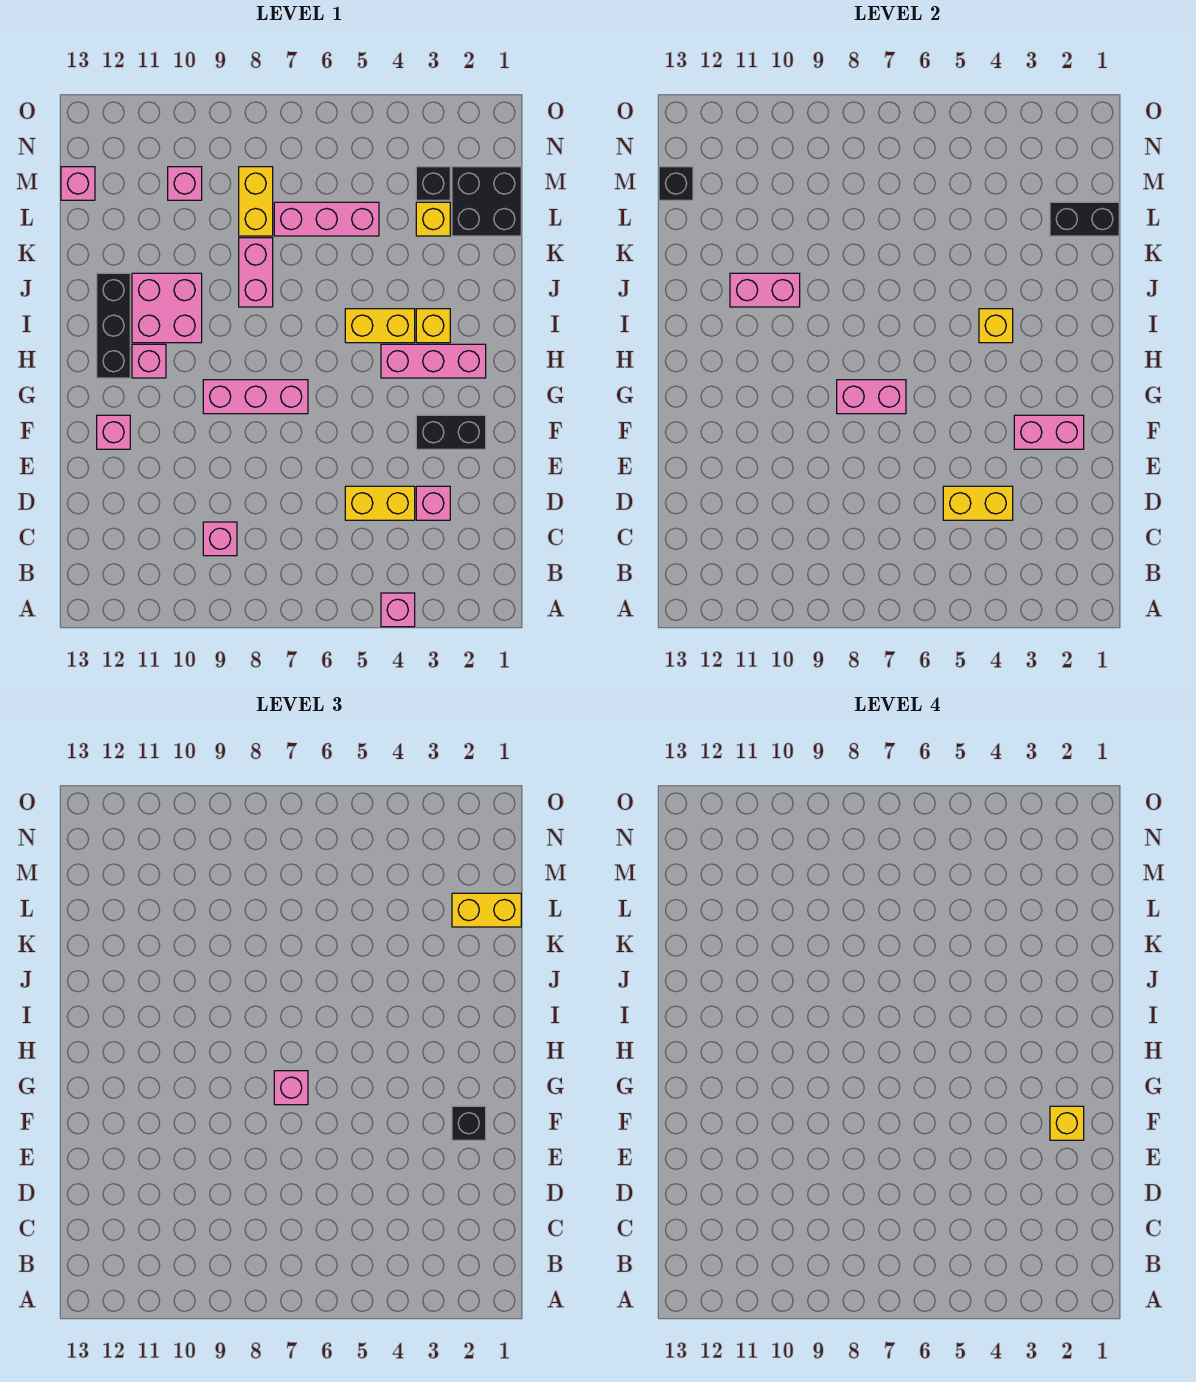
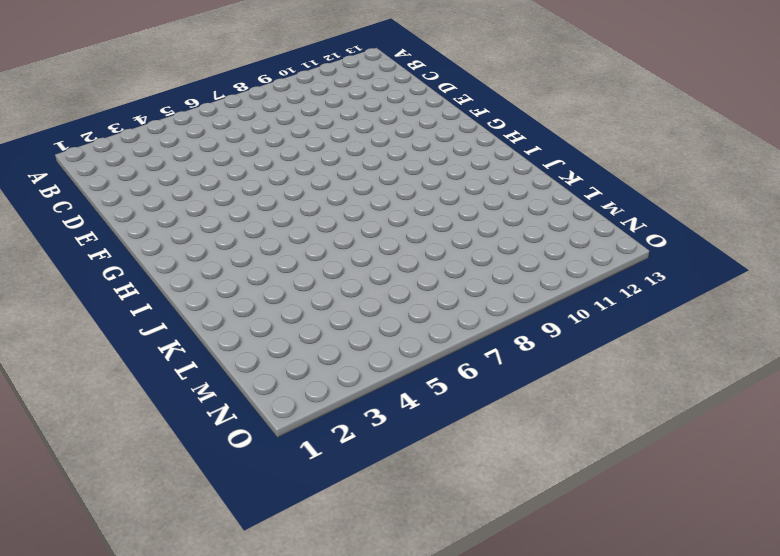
none -> pink 1x1 brick [381,593,415,627]
none -> pink 1x1 brick [203,522,237,556]
none -> pink 1x1 brick [416,486,450,520]
none -> yellow 1x2 brick [345,486,415,520]

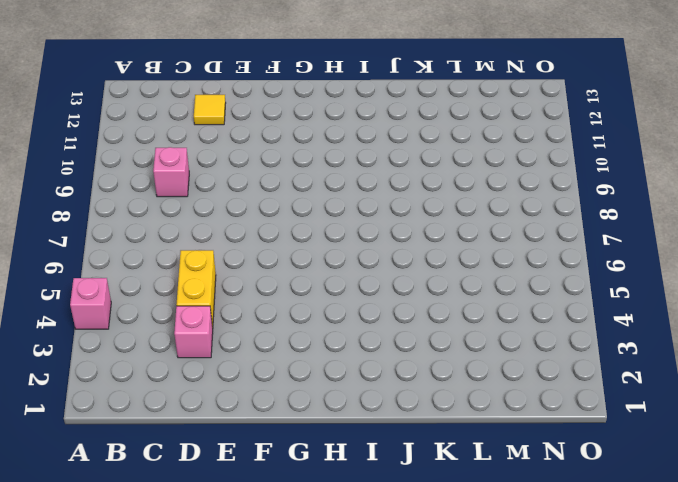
yellow 1x1 tile [194,95,226,125] -> none
none -> black 1x2 brick [416,415,486,449]
none -> pink 1x1 brick [97,415,130,449]
none -> pink 1x3 brick [203,380,308,414]
none -> pink 1x3 brick [381,344,486,378]

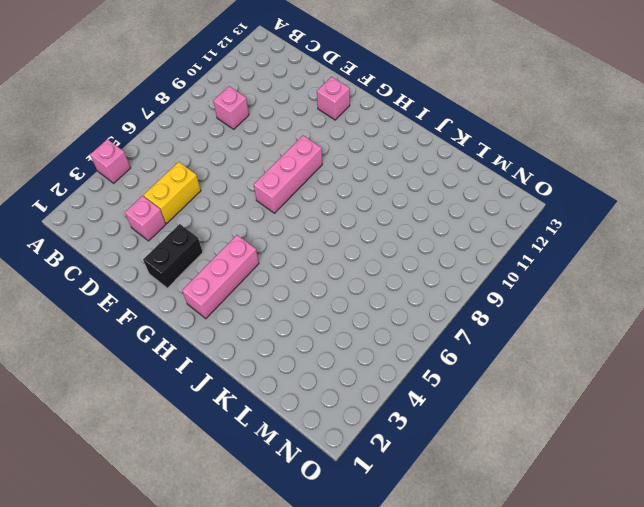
none -> pink 1x1 brick [132,344,166,378]
none -> black 1x3 brick [97,273,130,378]
none -> yellow 1x1 brick [416,309,450,343]
none -> yellow 1x2 brick [345,309,415,343]

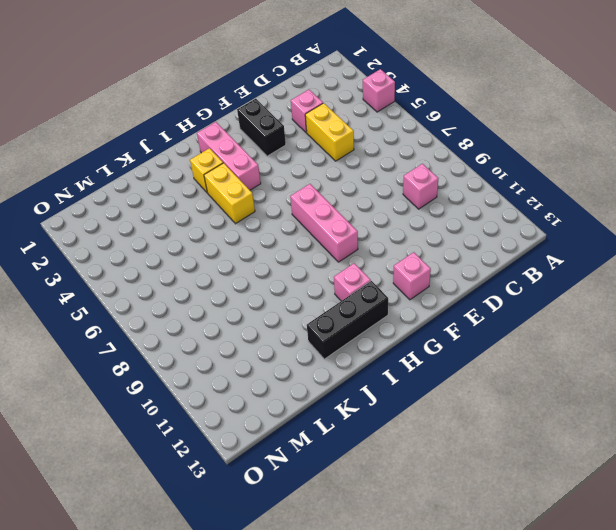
none -> pink 2x2 brick [132,273,202,343]
none -> pink 1x2 brick [239,238,273,307]
none -> black 2x2 brick [452,167,521,236]
none -> yellow 1x1 brick [416,202,450,236]

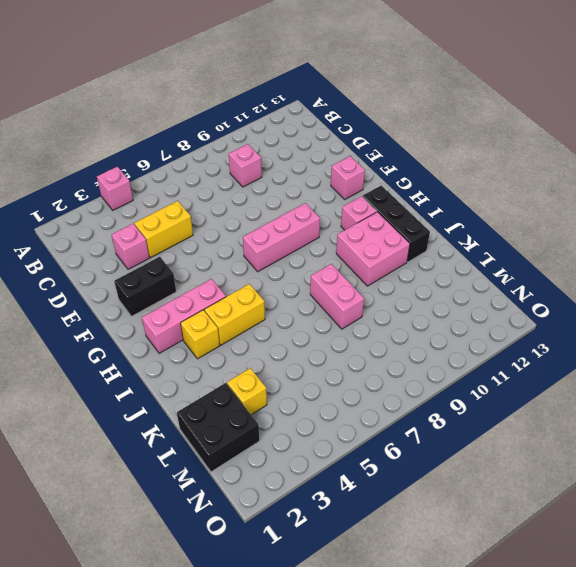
none -> pink 1x3 brick [274,202,379,236]
none -> yellow 1x2 brick [239,167,273,236]
none -> black 1x1 brick [416,167,450,200]
none -> pink 1x1 brick [168,167,202,200]

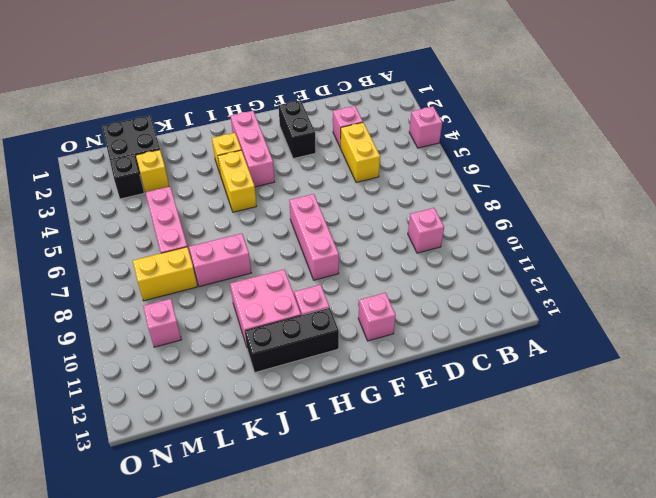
none -> pink 1x1 brick [61,167,95,200]
none -> yellow 1x2 brick [943,486,1013,520]
none -> pink 1x2 brick [1014,415,1084,449]
none -> pink 1x2 brick [837,380,906,414]

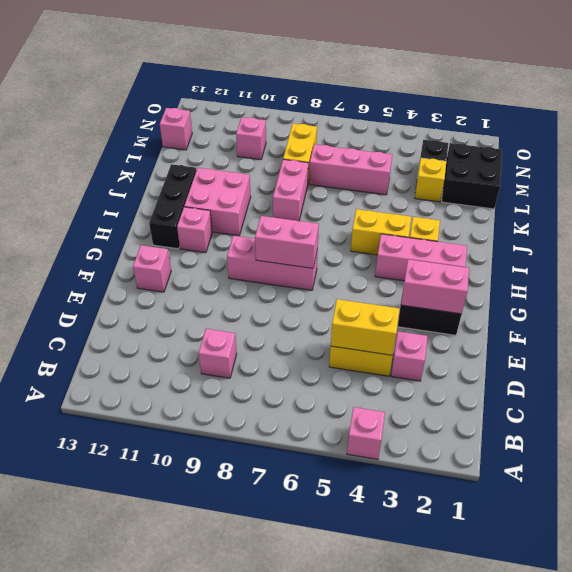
none -> yellow 1x1 brick [979,309,1013,343]
none -> pink 1x2 brick [730,273,800,307]
none -> black 1x2 brick [1050,202,1119,236]
none -> black 1x1 brick [659,167,693,200]

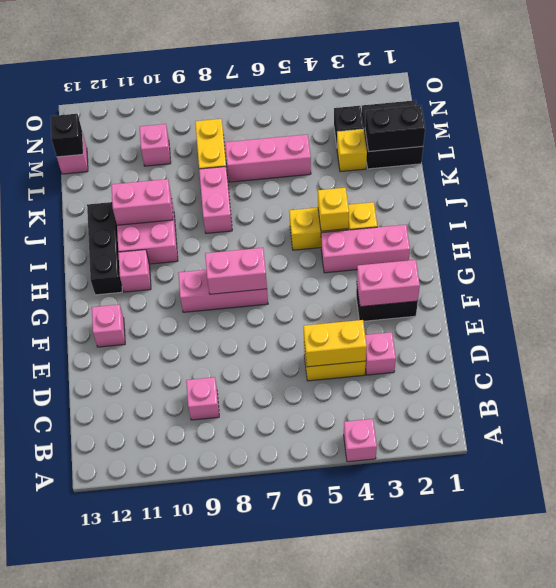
none -> black 1x1 brick [452,1106,486,1140]
none -> pink 1x1 brick [274,1071,308,1105]
none -> yellow 1x2 brick [452,893,521,927]
none -> yellow 1x1 brick [1050,1106,1084,1140]

